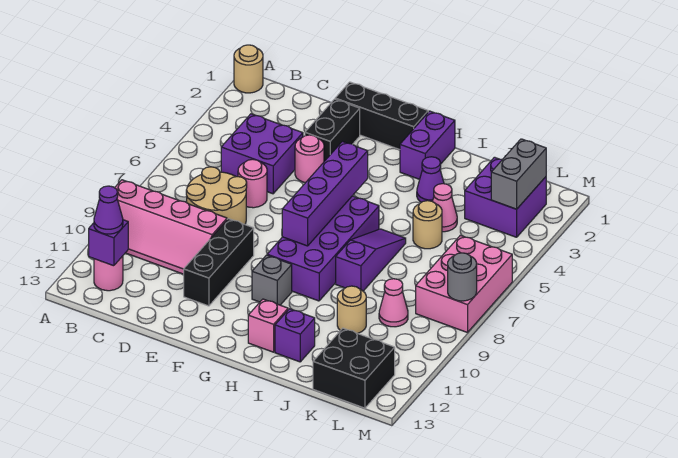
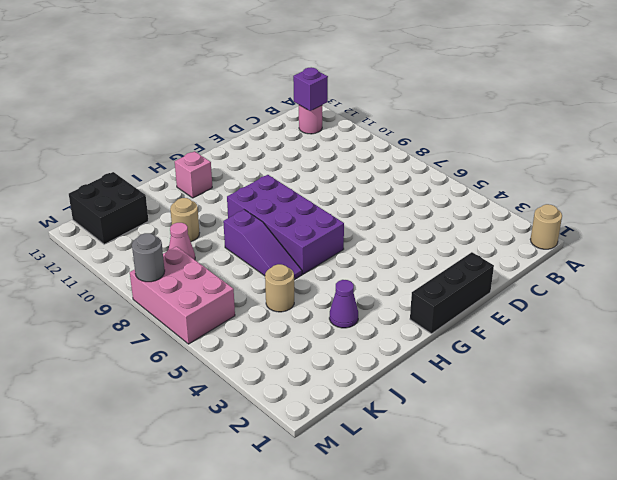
none -> pink 2x4 slope [115,180,227,274]
none -> purple 2x2 brick [221,114,303,194]
none -> tan 2x2 round brick [186,167,247,224]

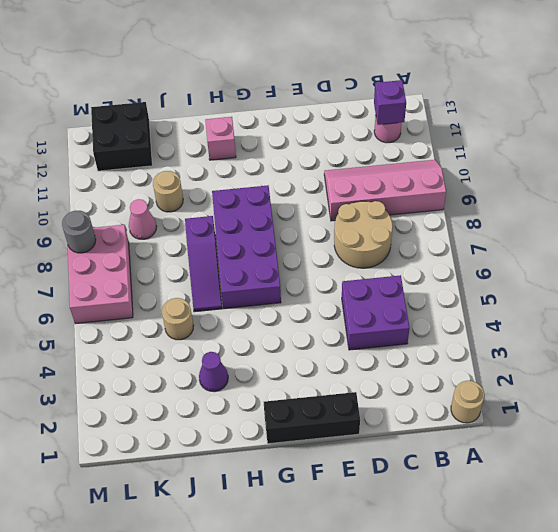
none -> pink 1x1 round brick [238,159,267,208]
none -> black 1x2 brick [305,99,360,161]
none -> pink 1x1 round brick [295,135,324,183]

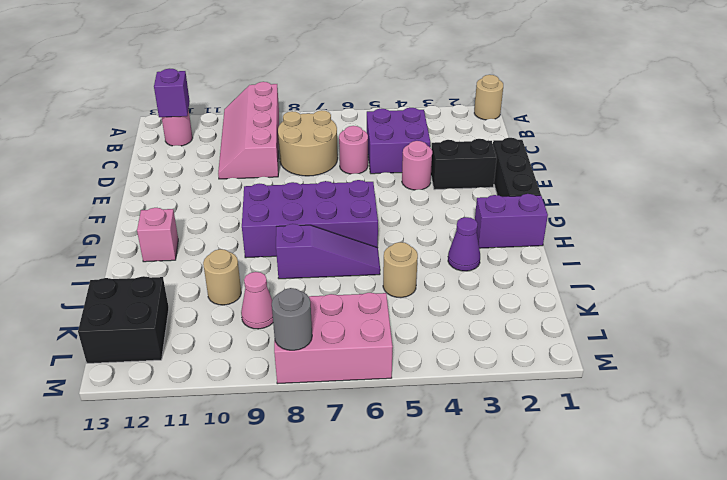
none -> black 1x3 brick [184,219,254,306]
none -> grey 1x1 brick [252,255,292,305]
none -> purple 1x1 brick [275,309,315,362]

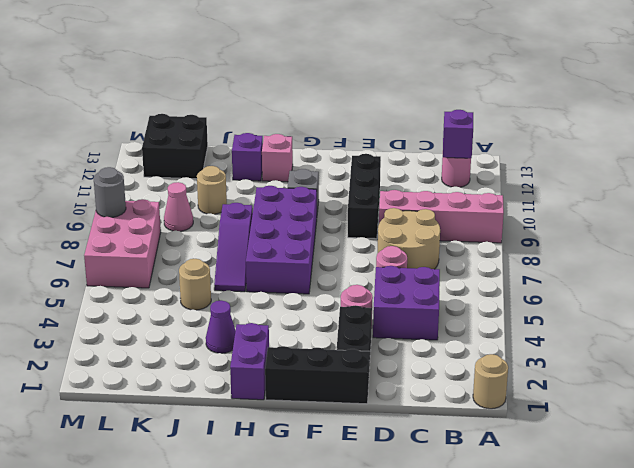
none -> pink 1x1 cone [432,184,457,232]
none -> purple 2x2 brick [465,157,546,237]
none -> purple 1x4 brick [282,142,368,246]

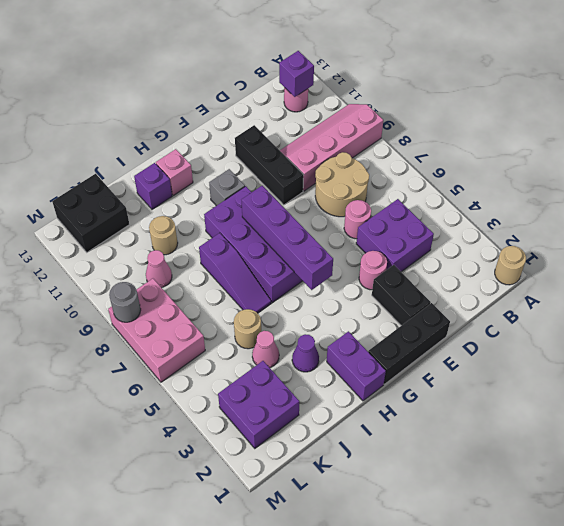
none -> grey 1x2 brick [491,139,546,209]
none -> purple 1x1 cone [94,186,123,234]

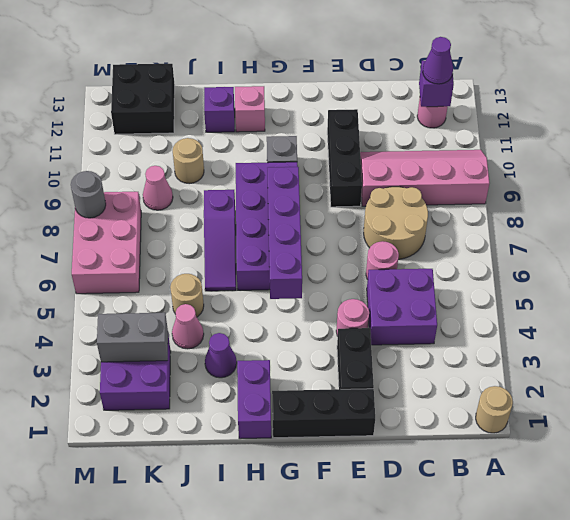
grey 1x2 brick [97,313,168,362] -> grey 1x2 brick turned to [491,139,546,209]

